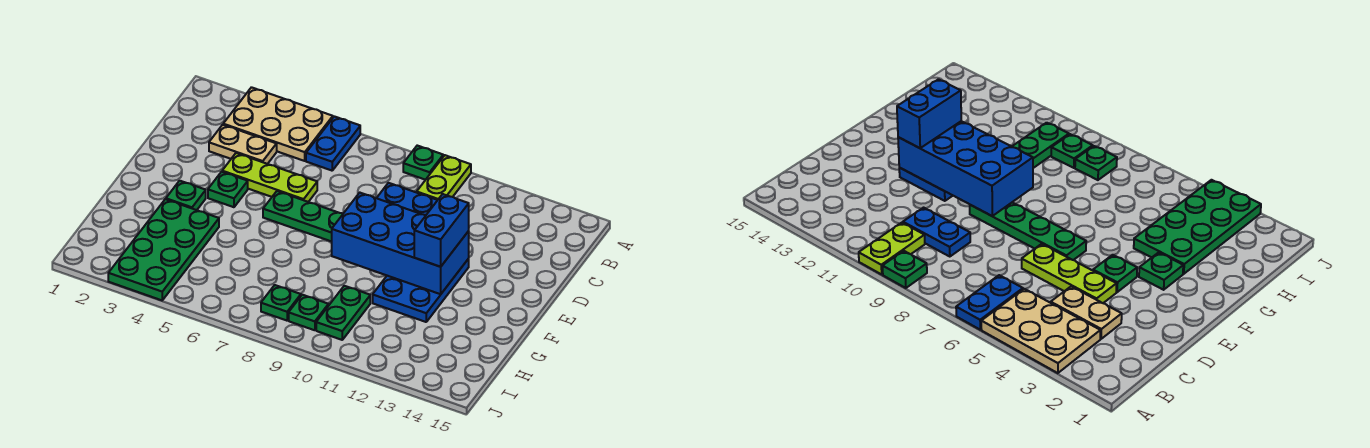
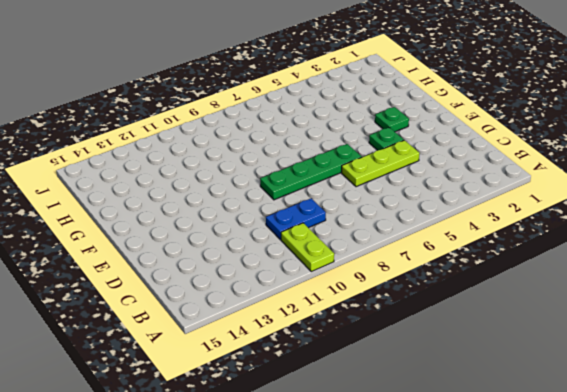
none -> tan 2x3 plate [223,87,333,161]
none -> blue 1x2 plate [306,116,360,171]
none -> green 1x1 plate [403,146,443,180]

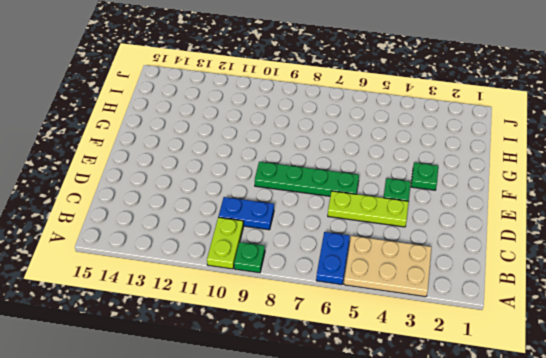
none -> tan 1x2 plate [209,125,277,164]
none -> blue 2x3 plate [373,259,469,322]
none -> green 2x4 plate [108,199,219,300]

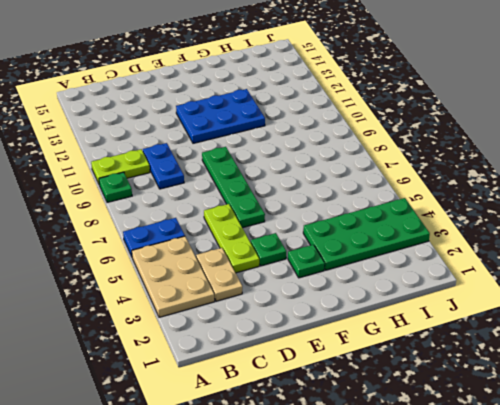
none -> green 1x2 plate [316,286,370,340]
none -> green 1x1 plate [261,285,301,321]
none -> green 1x1 plate [289,295,329,330]

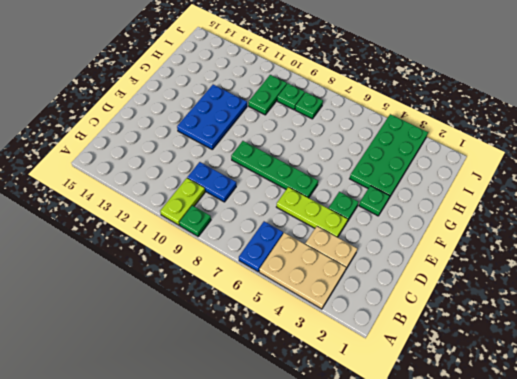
none -> blue 2x4 brick [332,193,469,294]
none -> blue 1x2 brick [414,194,469,267]

